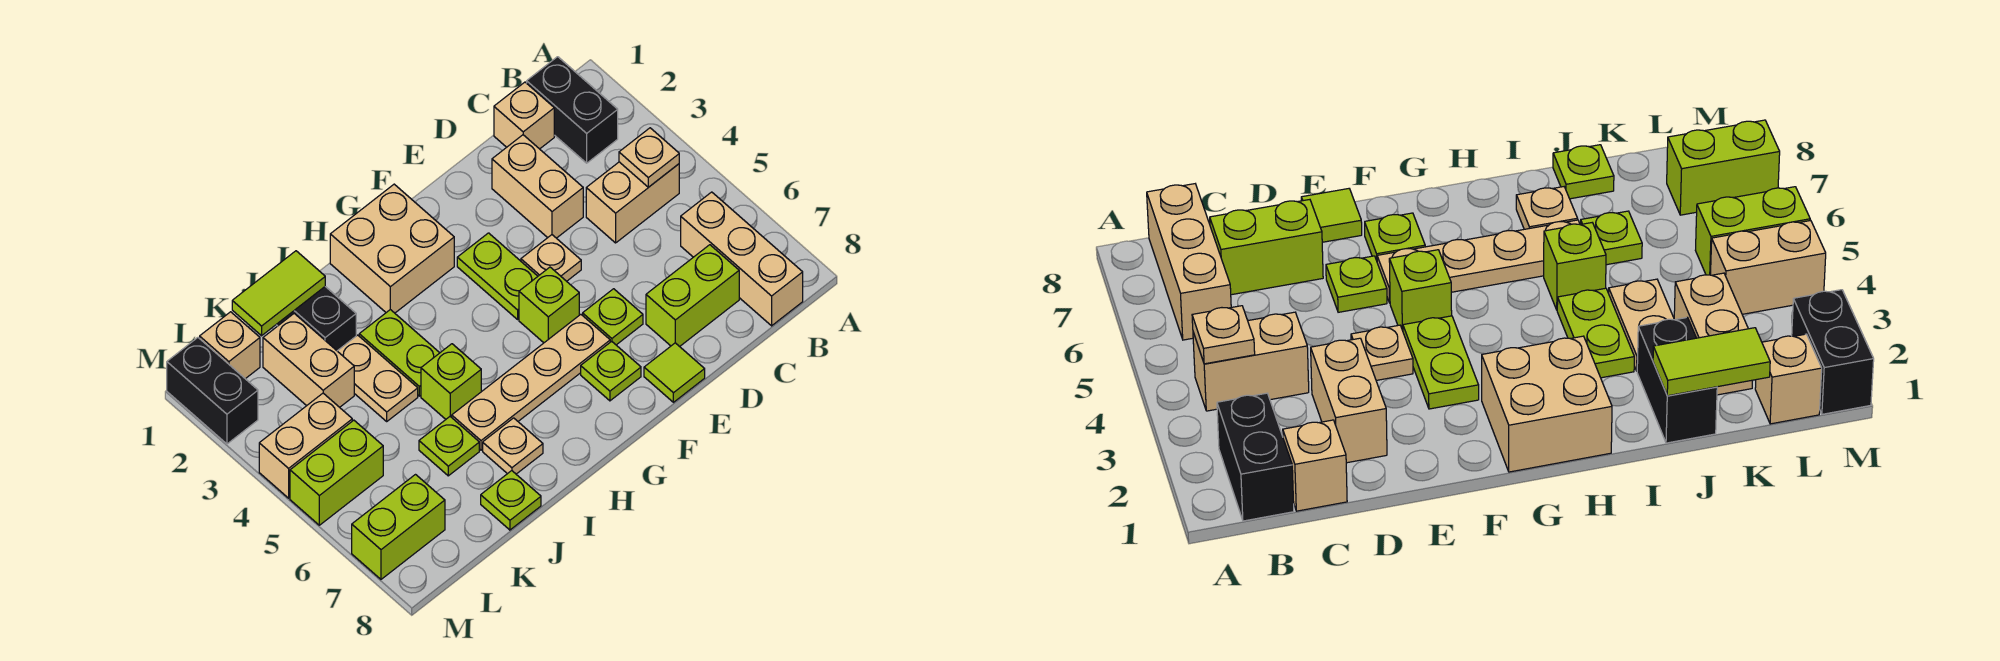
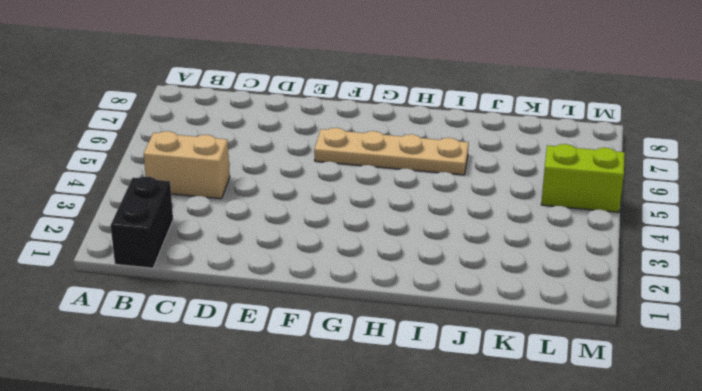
none -> tan 1x3 brick [681,192,803,326]
none -> tan 1x1 brick [494,82,554,149]
none -> lime 1x2 brick [646,245,739,347]

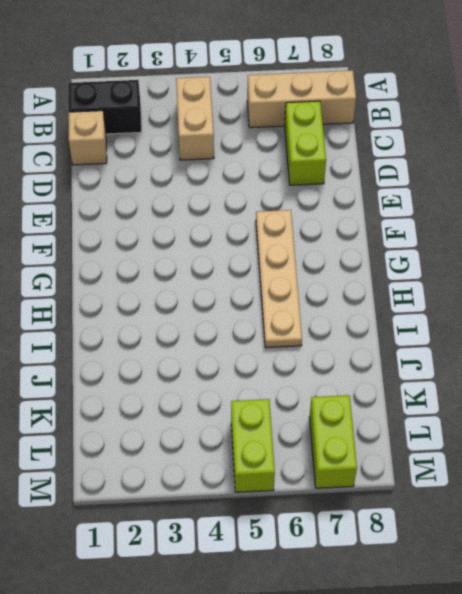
none -> tan 1x2 brick [492,135,583,238]
none -> tan 1x1 plate [521,235,581,281]
none -> lime 1x1 plate [583,289,643,345]

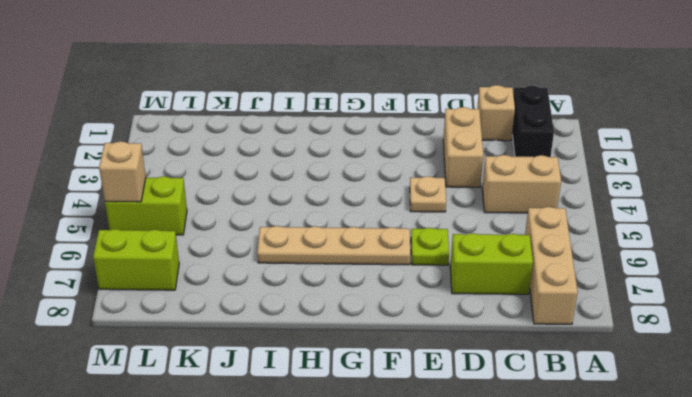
tan 1x1 brick [99,141,146,202] -> tan 1x1 brick moved to [200,312,260,379]
none -> lime 1x1 tile [644,343,705,402]
none -> lime 1x2 plate [457,233,538,319]
none -> lime 1x1 brick [519,267,579,343]

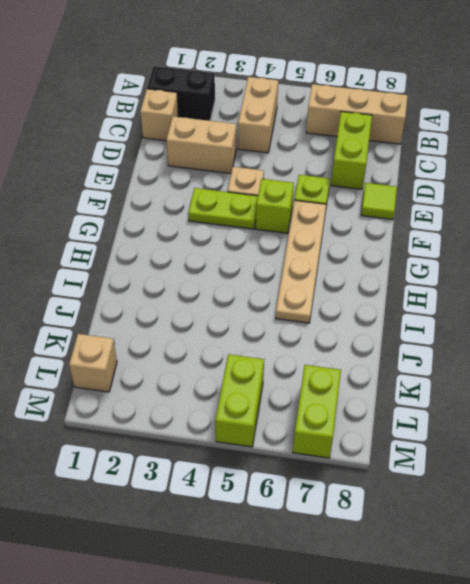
none -> lime 1x1 plate [581,341,641,401]
none -> tan 2x2 brick [330,184,454,313]
none -> lime 1x2 plate [359,310,439,396]

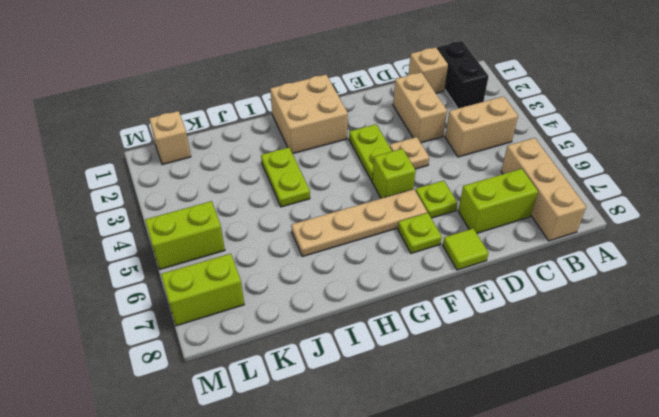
none -> lime 1x1 brick [421,344,481,419]
none -> tan 1x1 plate [483,418,543,474]
none -> black 1x2 brick [276,287,356,351]

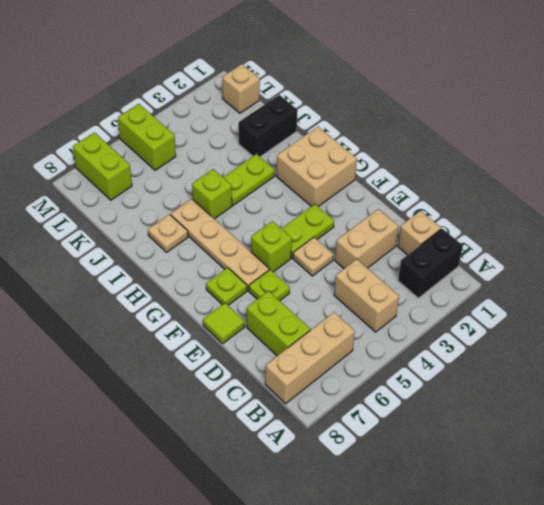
none -> tan 1x2 plate [338,335,418,421]
none -> lime 1x1 plate [419,417,479,476]
none -> lime 1x1 plate [481,471,541,530]

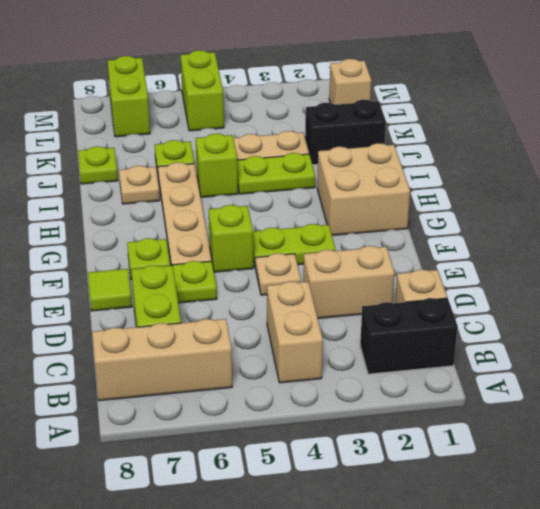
none -> tan 1x2 brick [263,314,354,407]
none -> tan 1x2 brick [259,393,352,498]
none -> black 1x2 brick [167,338,258,444]

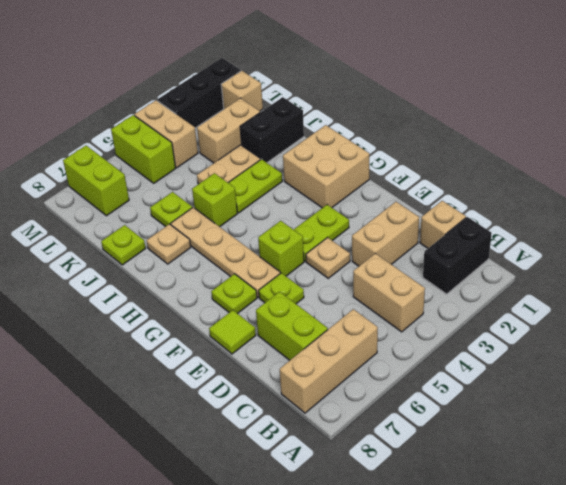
black 1x3 brick [157,58,241,128] -> black 1x2 brick [167,338,258,444]
none -> tan 1x1 plate [619,128,679,187]
none -> lime 1x2 tile [232,251,325,336]

